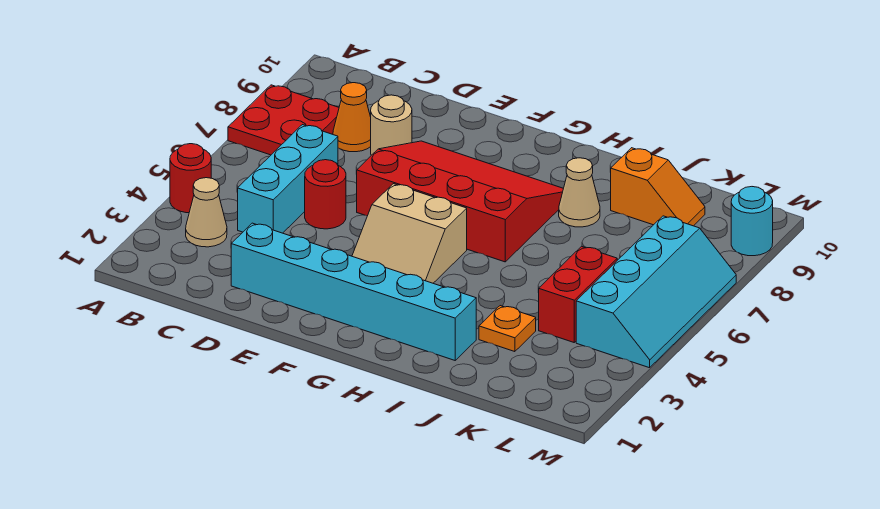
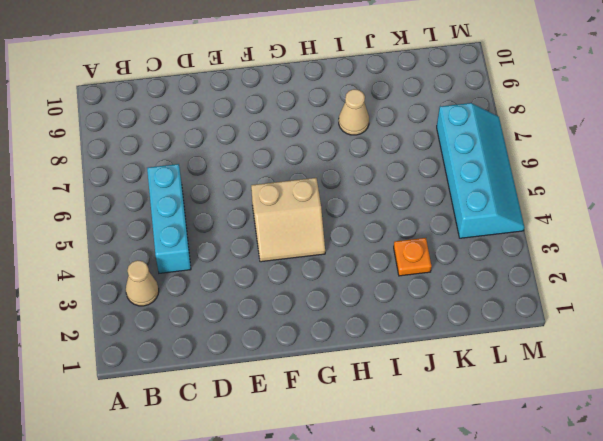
none -> red 1x1 round brick [170,144,211,213]
none -> red 2x2 plate [228,85,339,155]
none -> orange 1x1 cone [333,83,371,152]

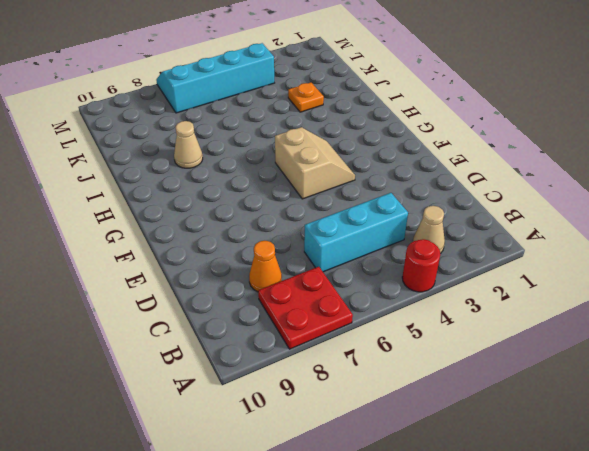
none -> cyan 1x6 brick [231,223,476,360]
none -> red 1x1 round brick [305,160,346,229]
none -> tan 1x1 round brick [371,95,412,155]

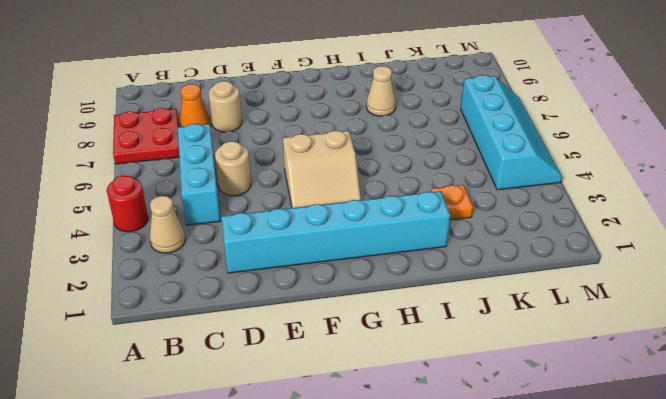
tan 1x1 round brick [215,141,251,196] -> red 1x1 round brick [305,160,346,229]
none -> red 3x4 slope [357,141,563,262]
none -> orange 1x2 slope [611,148,705,226]
none -> red 1x2 brick [539,246,617,342]

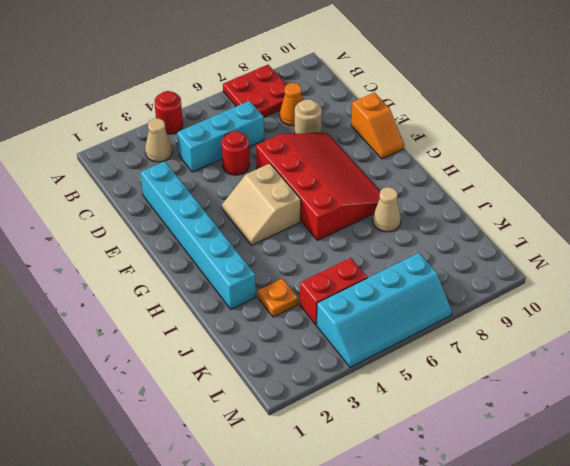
orange 1x2 slope [351,92,404,159] -> orange 1x2 slope moved to [611,148,705,226]
none -> cyan 1x1 round brick [731,187,773,256]

